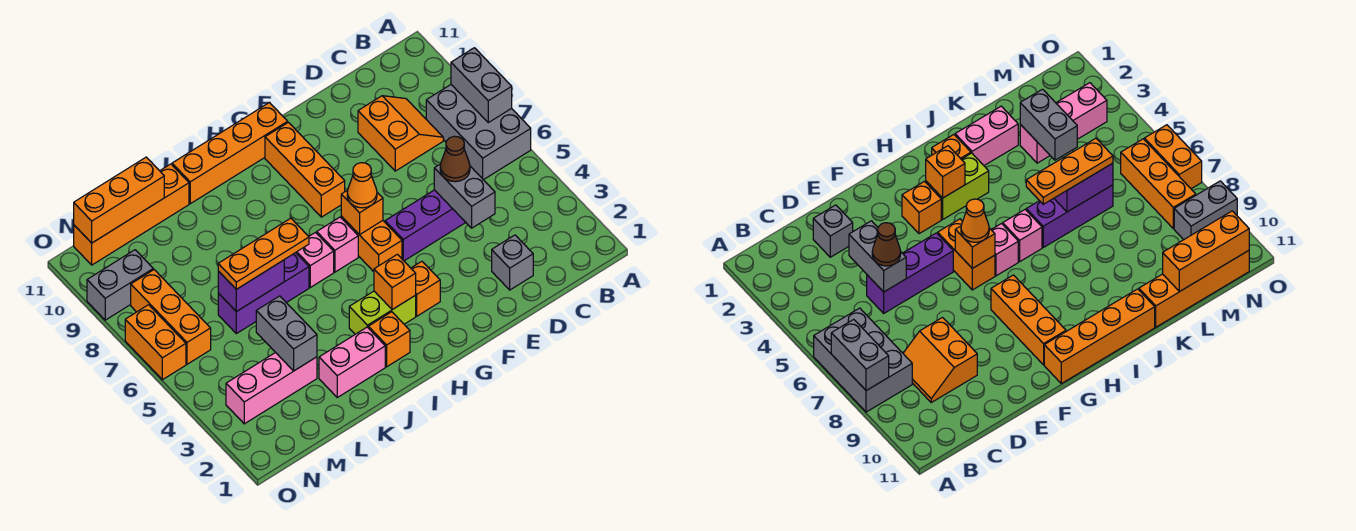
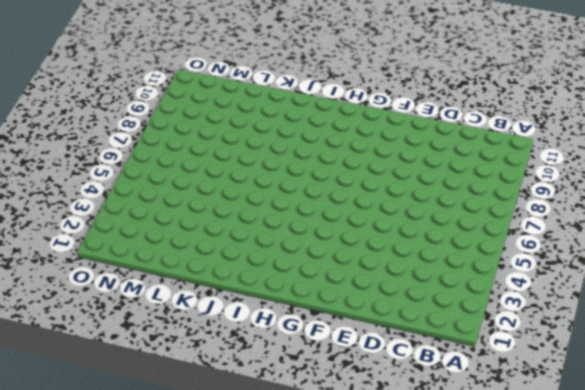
none -> grey 2x3 brick [426,85,531,180]
none -> orange 2x2 slope [358,96,443,171]
none -> grey 1x1 brick [492,235,533,290]

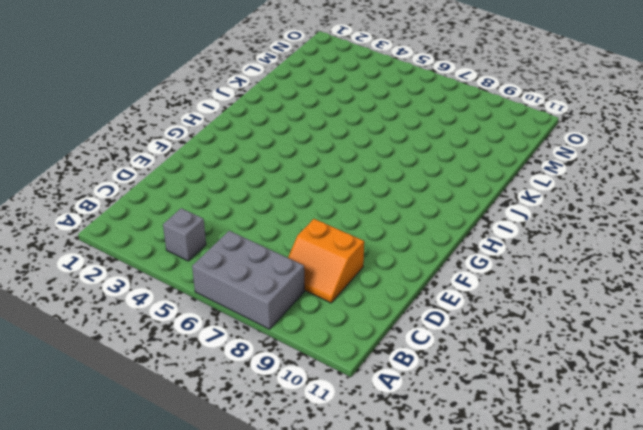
grey 1x1 brick [163,208,206,261] -> grey 1x1 brick moved to [492,235,533,290]
none -> purple 1x3 brick [385,190,466,261]
none -> orange 1x1 brick [411,261,440,316]
none -> orange 1x2 brick [341,216,402,272]

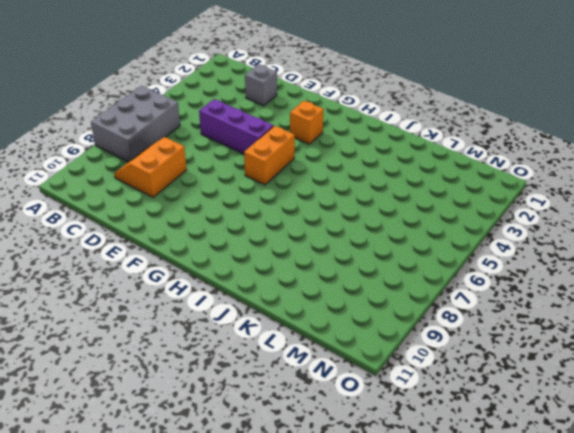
none -> orange 1x3 brick [265,122,345,217]
none -> orange 1x4 brick [172,103,288,204]
none -> lime 1x2 brick [349,291,416,334]

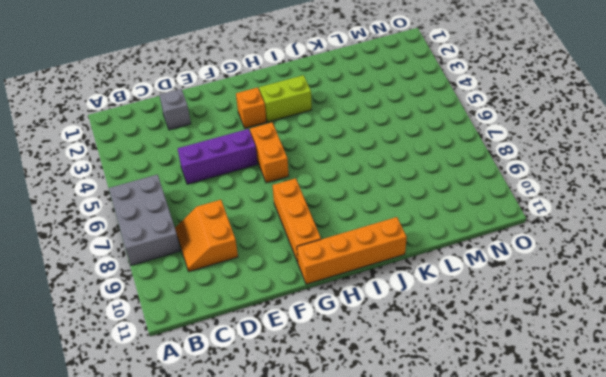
none -> pink 1x1 brick [317,217,358,272]
none -> orange 1x1 brick [368,312,410,367]
none -> pink 1x1 brick [296,233,334,287]

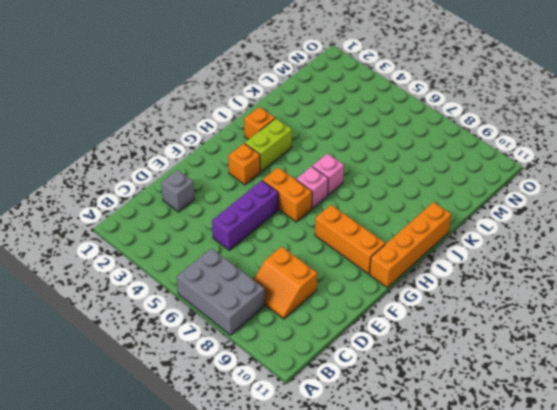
none -> pink 1x2 brick [319,327,385,397]
none -> purple 1x3 brick [218,253,309,334]
none -> orange 1x4 brick [74,164,189,265]

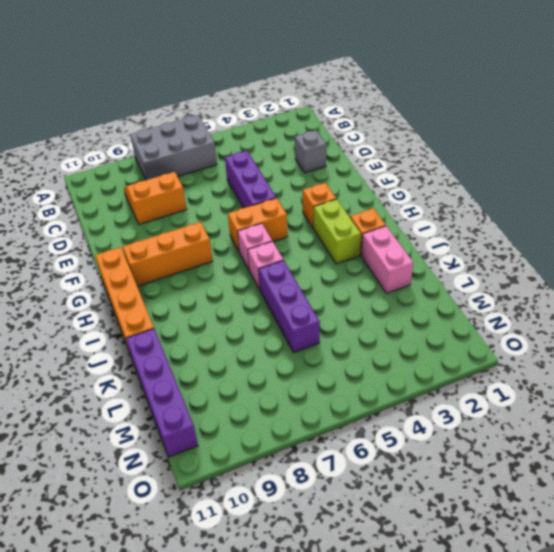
purple 1x4 brick [126,329,198,457] -> orange 1x4 brick [74,164,189,265]
none -> pink 1x3 brick [226,352,317,424]
none -> orange 1x3 brick [131,270,211,364]
none -> grey 1x2 brick [87,250,153,320]

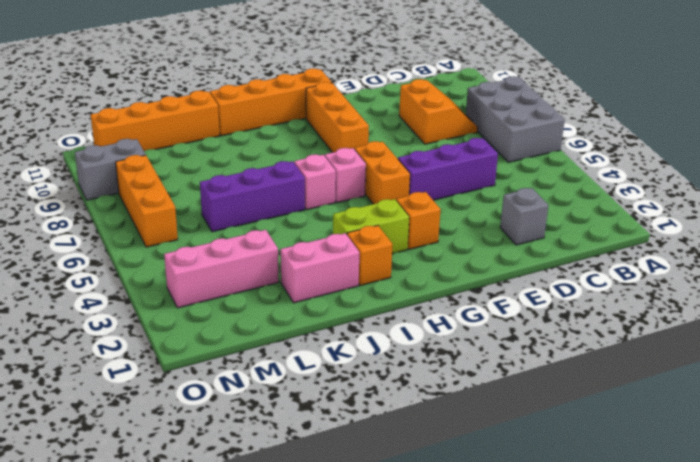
none -> orange 1x2 brick [125,305,186,380]
none -> grey 1x2 brick [451,48,512,123]
none -> grey 1x2 brick [434,164,495,228]

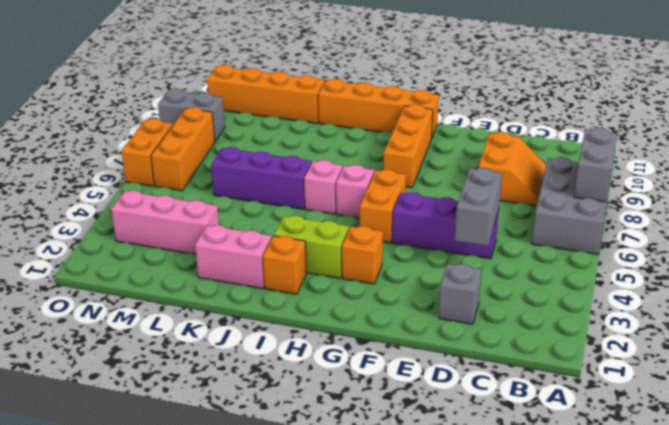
none -> orange 1x1 brick [341,190,383,235]
none -> orange 1x1 brick [374,254,416,310]
none -> purple 1x2 brick [218,260,284,312]

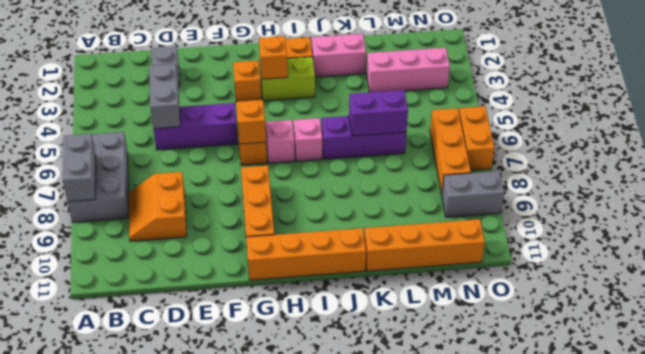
none -> grey 1x2 brick [256,296,317,371]
none -> orange 1x3 brick [74,157,164,243]
none -> brown 1x1 cone [440,136,470,182]

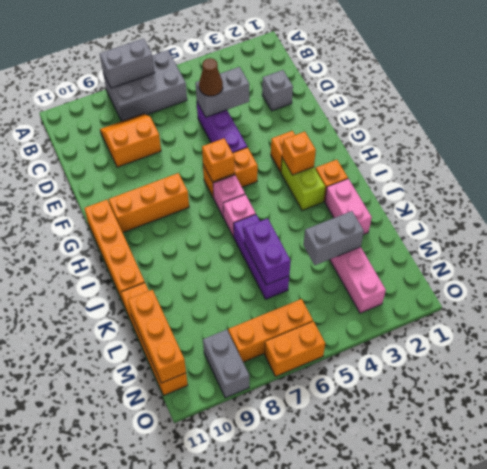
none -> orange 1x1 cone [347,163,377,208]
none -> orange 1x3 plate [218,218,309,289]

